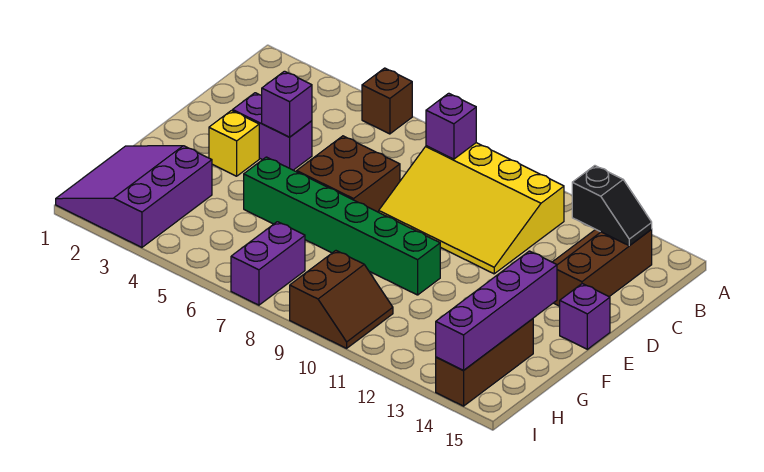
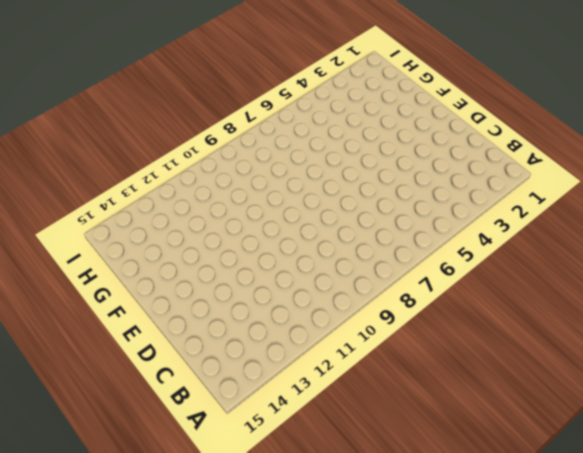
none -> brown 1x1 brick [362,68,412,134]
none -> yellow 3x4 slope [379,143,564,274]
none -> brown 2x3 slope [553,229,652,306]

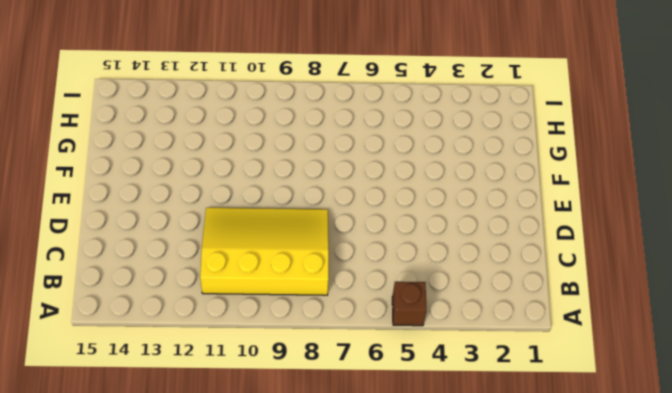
none -> brown 2x3 slope [553,229,652,306]
none -> purple 1x2 brick [233,93,312,170]
none -> brown 2x2 brick [297,136,400,212]

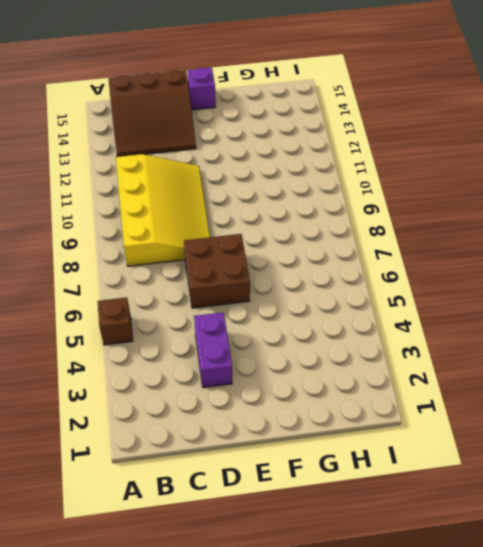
brown 3x3 slope [109,70,196,157] -> brown 2x3 slope [553,229,652,306]
none -> yellow 1x1 brick [209,111,259,176]
none -> green 1x6 brick [244,157,440,295]
none -> purple 3x3 slope [56,146,212,247]

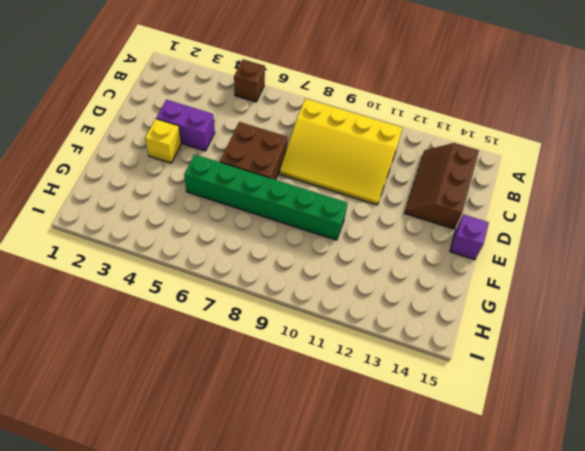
none -> purple 3x3 slope [56,146,212,247]
none -> brown 1x3 brick [436,319,533,406]
none -> purple 1x2 brick [231,222,305,305]

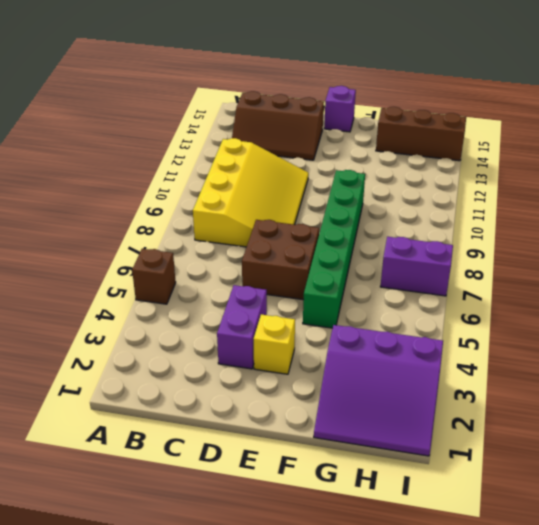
none -> brown 2x2 slope [290,251,393,348]
none -> purple 1x1 brick [426,93,476,159]
none -> black 1x2 slope [572,166,652,246]

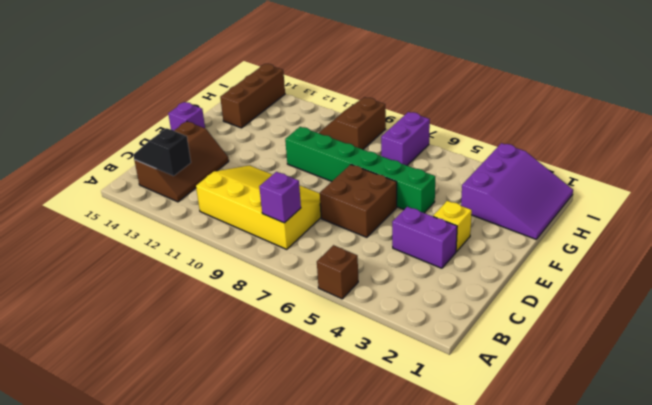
none -> purple 1x1 brick [262,71,312,137]
none -> purple 1x4 brick [436,251,557,370]

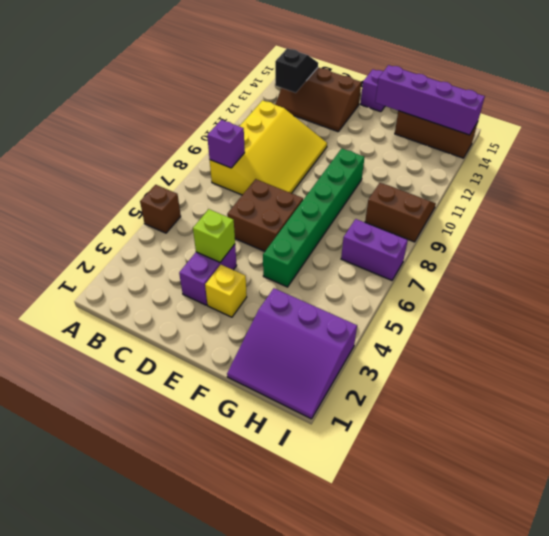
lime 1x1 brick [193,209,235,262] -> purple 1x1 brick [262,71,312,137]

